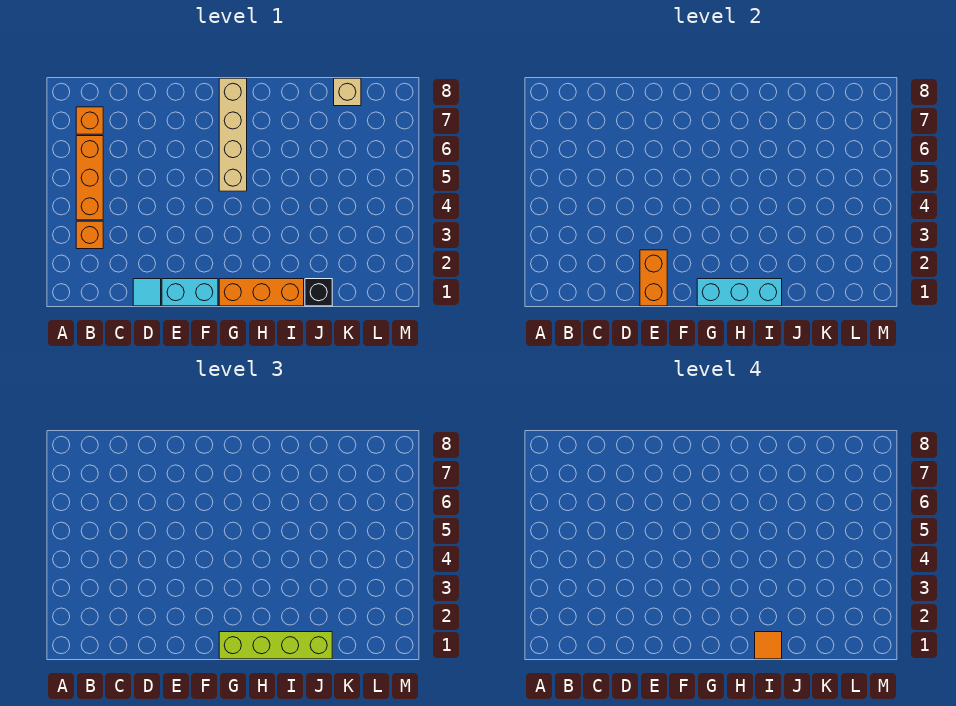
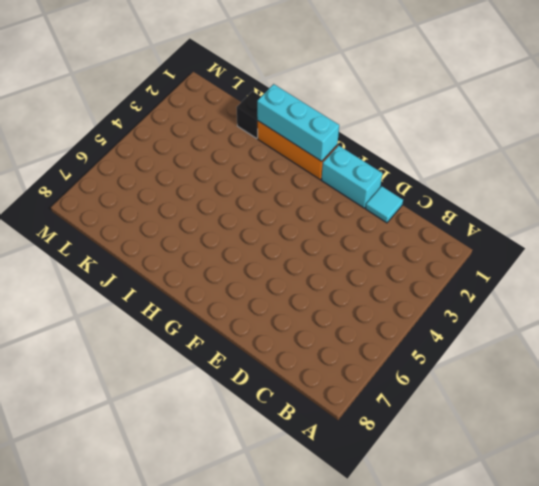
none -> orange 1x1 brick [76,221,103,249]
none -> orange 1x3 brick [76,136,103,220]
none -> orange 1x1 brick [76,107,103,134]

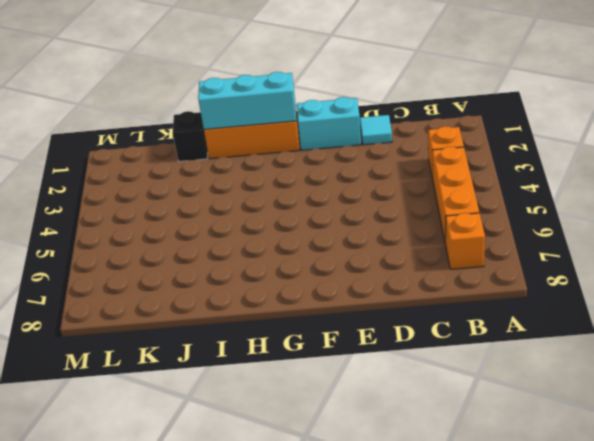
none -> tan 1x4 brick [219,78,247,191]
none -> tan 1x1 brick [334,78,361,106]
none -> orange 1x2 brick [640,250,667,306]

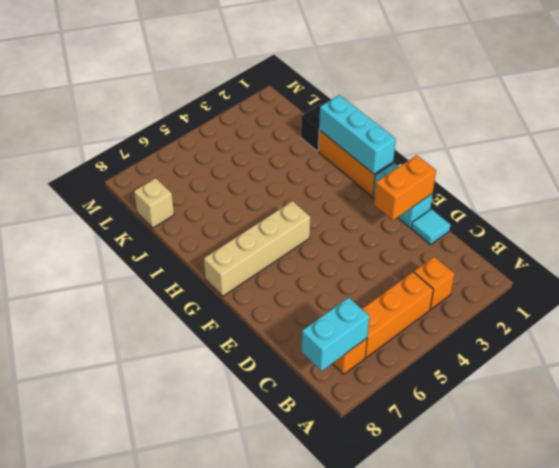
cyan 1x2 brick [302,297,369,371] -> none
none -> lime 1x4 brick [219,632,332,659]
none -> orange 1x1 tile [755,632,782,659]

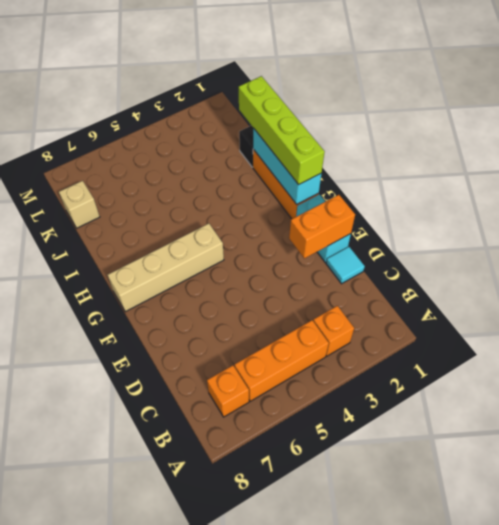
none -> orange 1x1 tile [755,632,782,659]

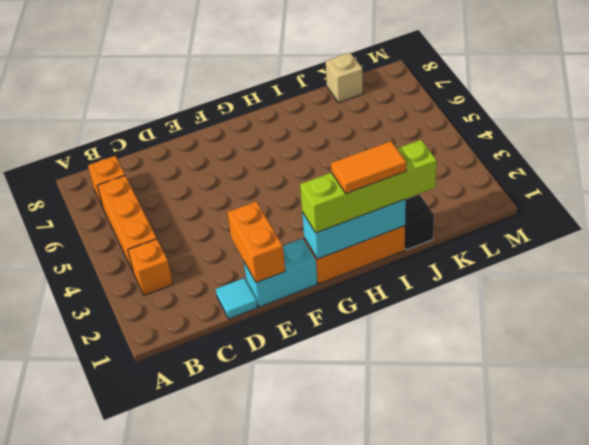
orange 1x2 tile [331,141,406,193] -> orange 1x1 tile [755,632,782,659]
none -> tan 1x4 brick [219,78,247,191]

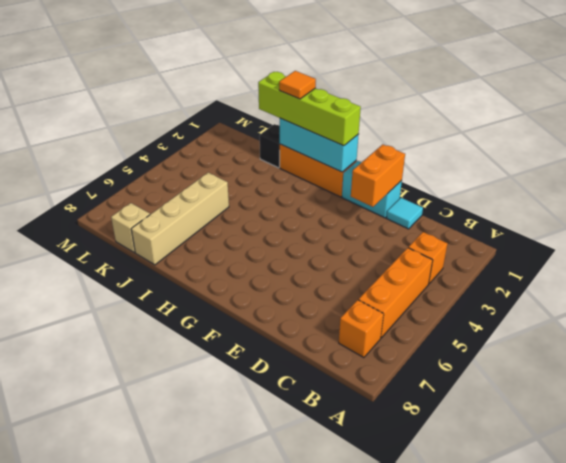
tan 1x4 brick [131,173,229,265] -> tan 1x4 brick moved to [219,78,247,191]

